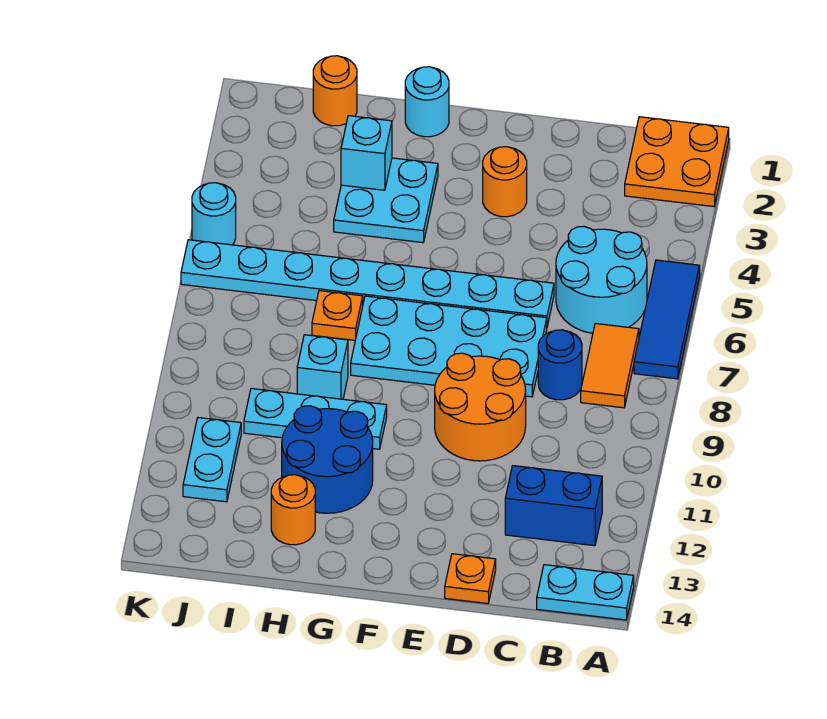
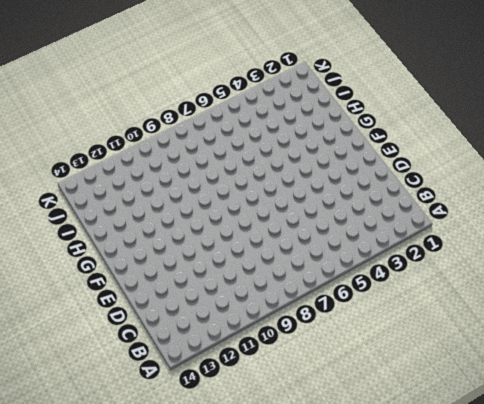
none -> orange 2x2 plate [625,117,729,207]
none -> blue 1x3 tile [634,260,700,379]
none -> cyan 1x2 plate [537,565,634,620]

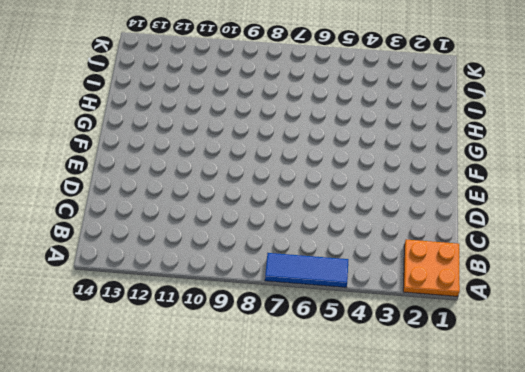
none -> cyan 1x2 plate [537,565,634,620]
none -> cyan 2x2 round brick [556,226,647,333]
none -> orange 1x2 tile [581,323,639,408]

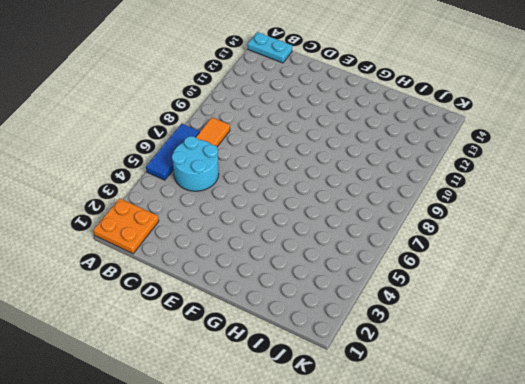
none -> blue 1x2 brick [505,466,602,546]
none -> blue 1x1 round brick [538,330,582,400]
none -> cyan 1x8 plate [181,240,554,326]

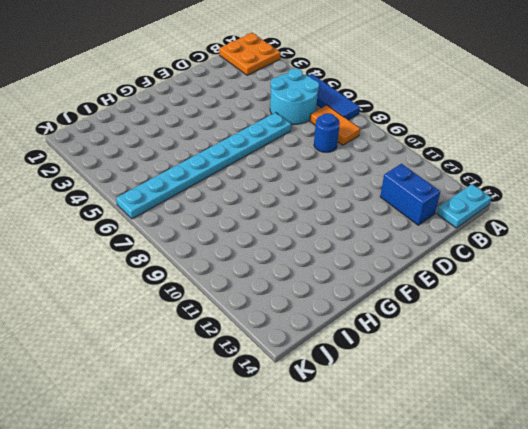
blue 1x2 brick [380,164,440,225] -> blue 1x2 brick turned to [505,466,602,546]
none -> cyan 2x4 plate [351,296,547,397]
none -> orange 2x2 round brick [435,353,526,461]
none -> orange 1x1 plate [445,554,496,604]

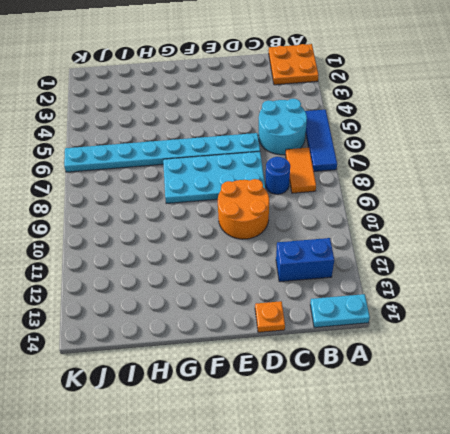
none -> orange 1x1 round brick [483,147,527,217]
none -> cyan 1x1 round brick [405,67,449,137]
none -> cyan 2x2 plate [334,158,438,243]

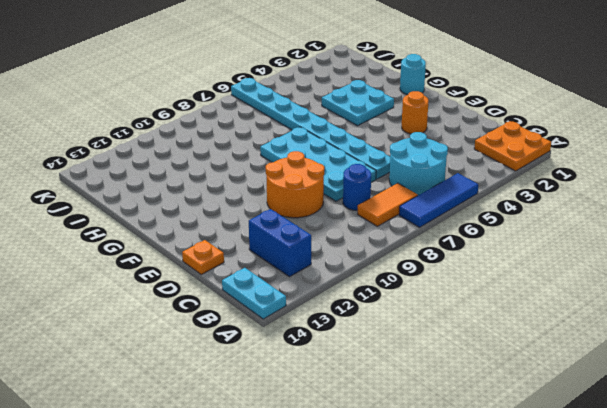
none -> cyan 1x3 plate [244,388,387,449]
none -> blue 2x2 round brick [282,406,373,513]
none -> orange 1x1 plate [312,291,363,340]

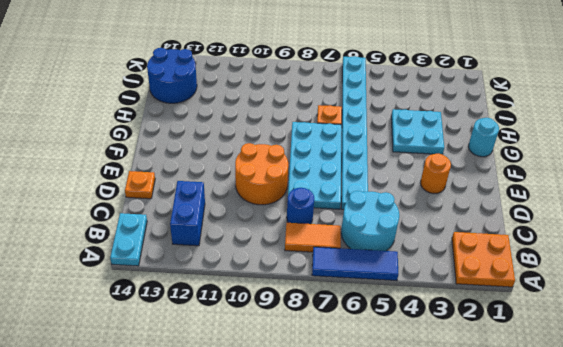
blue 2x2 round brick [147,48,197,103] -> blue 2x2 round brick moved to [282,406,373,513]
none -> cyan 1x3 plate [244,388,387,449]
none -> cyan 1x1 brick [297,335,348,399]
none -> orange 1x1 round brick [271,475,315,545]

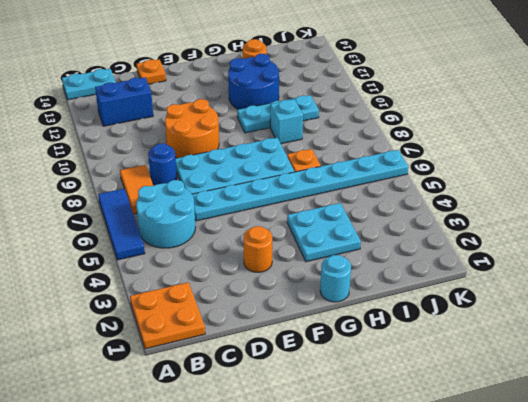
none -> orange 1x1 round brick [313,56,357,126]
none -> cyan 1x2 plate [183,418,241,502]
none -> cyan 1x1 round brick [192,183,236,245]

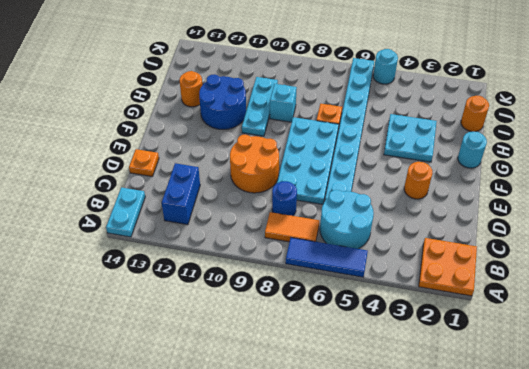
none -> cyan 1x2 plate [183,418,241,502]
none -> cyan 1x1 brick [341,116,392,190]

